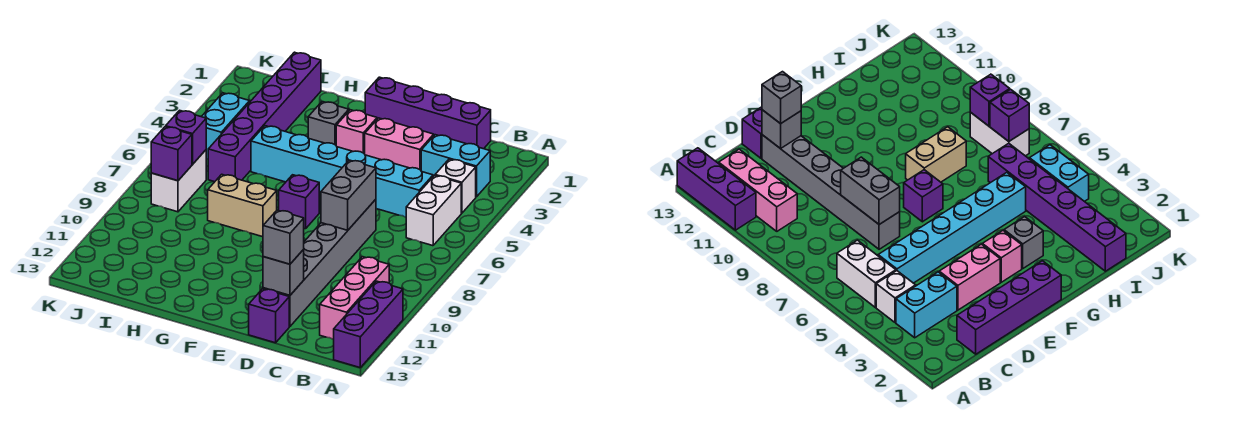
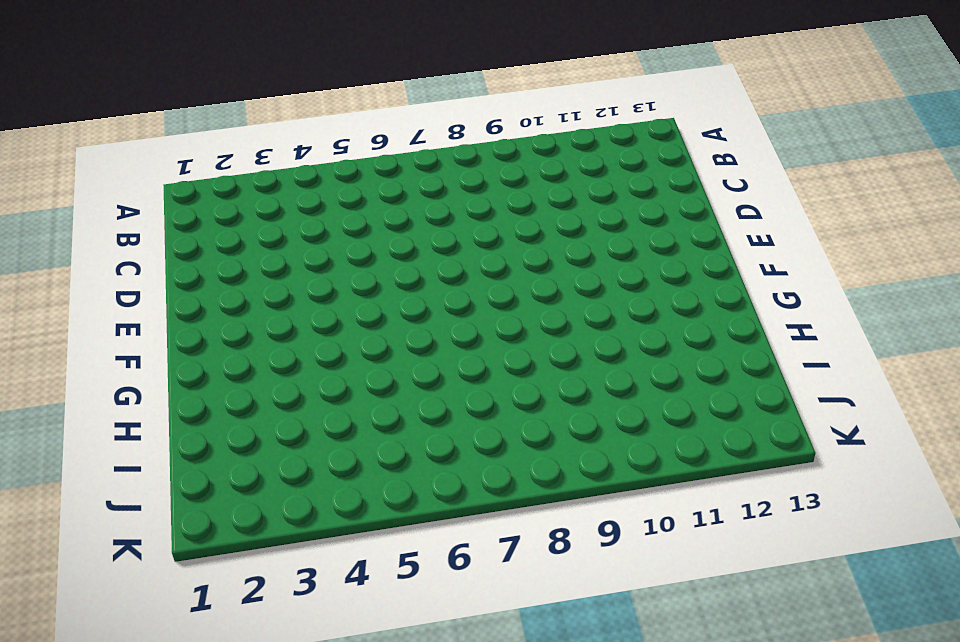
none -> purple 1x3 brick [333,281,403,368]
none -> cyan 1x2 brick [421,135,490,197]
none -> white 1x1 brick [435,159,476,213]

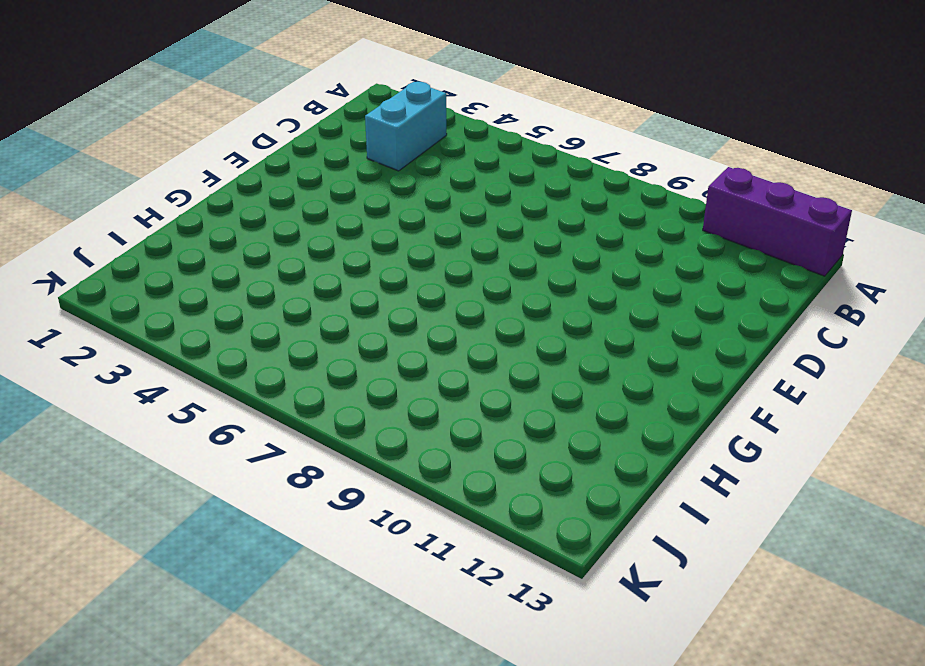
none -> white 1x1 brick [435,159,476,213]
none -> white 1x2 brick [406,175,461,246]
none -> pink 1x3 brick [320,257,389,339]

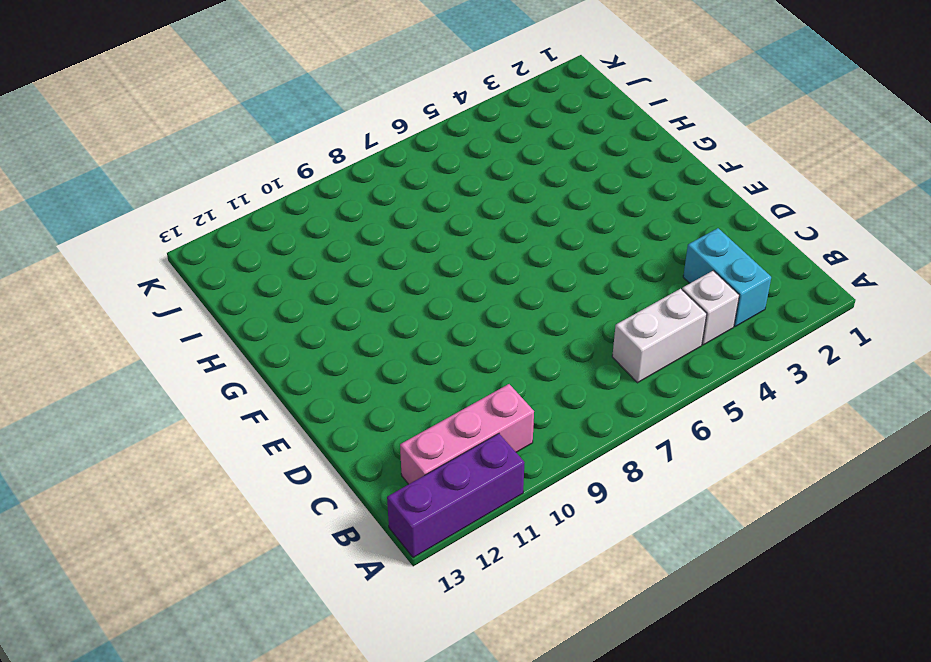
none -> purple 1x4 brick [365,77,491,149]
none -> cyan 1x6 brick [251,126,433,217]
none -> pink 1x2 brick [365,118,434,170]

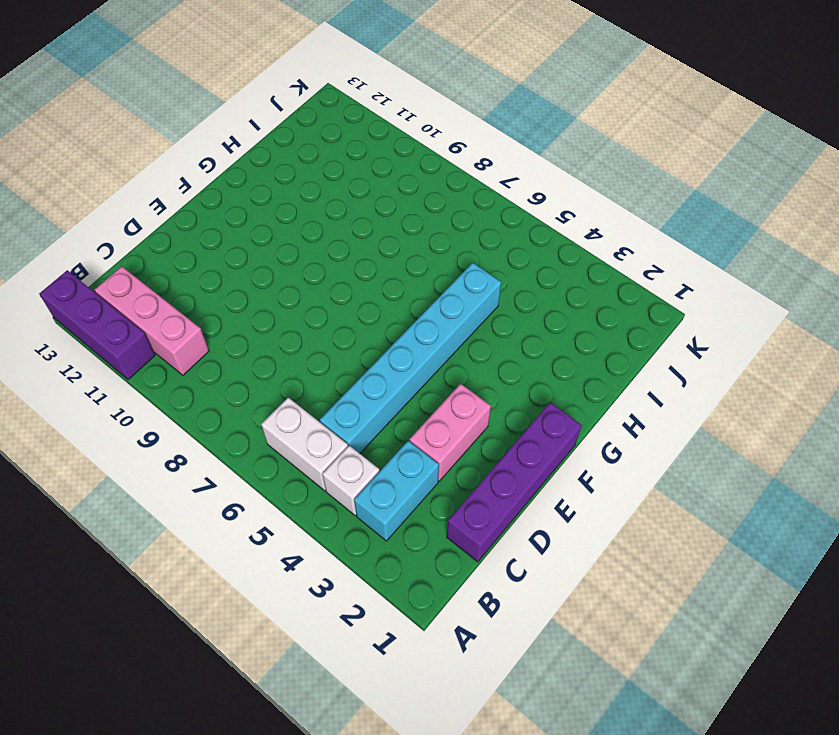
none -> grey 1x6 brick [263,199,376,327]
none -> purple 1x1 brick [249,289,289,343]
none -> pink 1x1 brick [336,110,377,154]

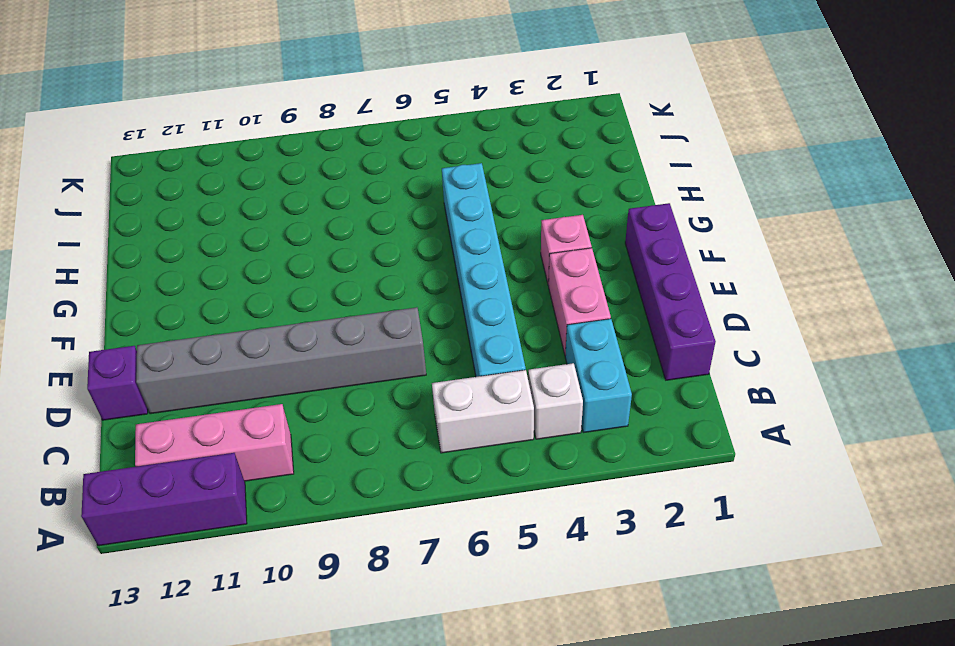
none -> purple 1x1 brick [279,175,319,229]
none -> grey 1x1 brick [308,102,349,145]
none -> tan 1x2 brick [208,174,277,237]

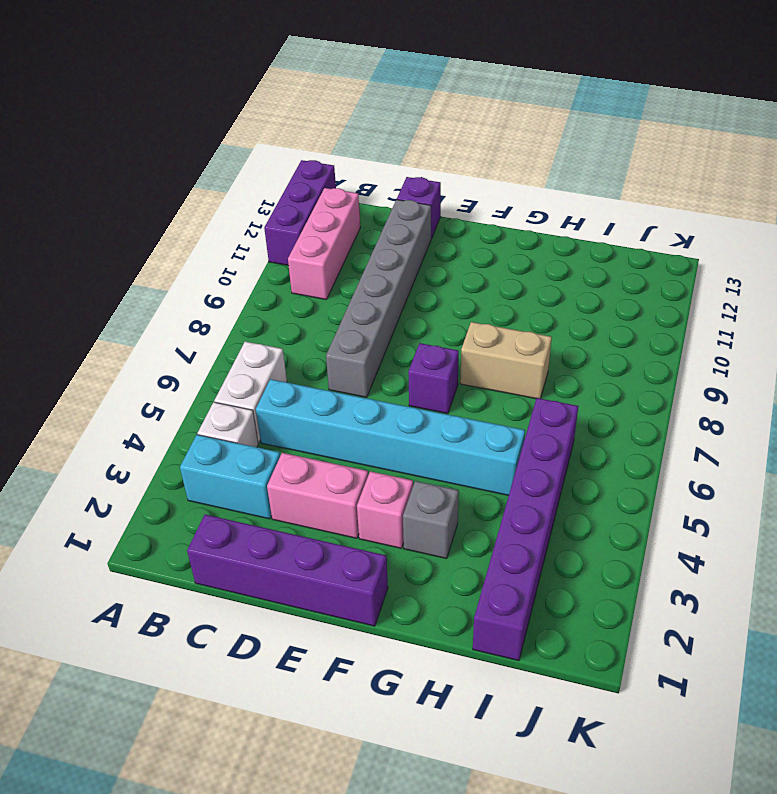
none -> cyan 1x2 brick [202,93,250,159]
none -> white 1x2 brick [151,150,206,212]
none -> grey 1x2 brick [321,160,376,230]

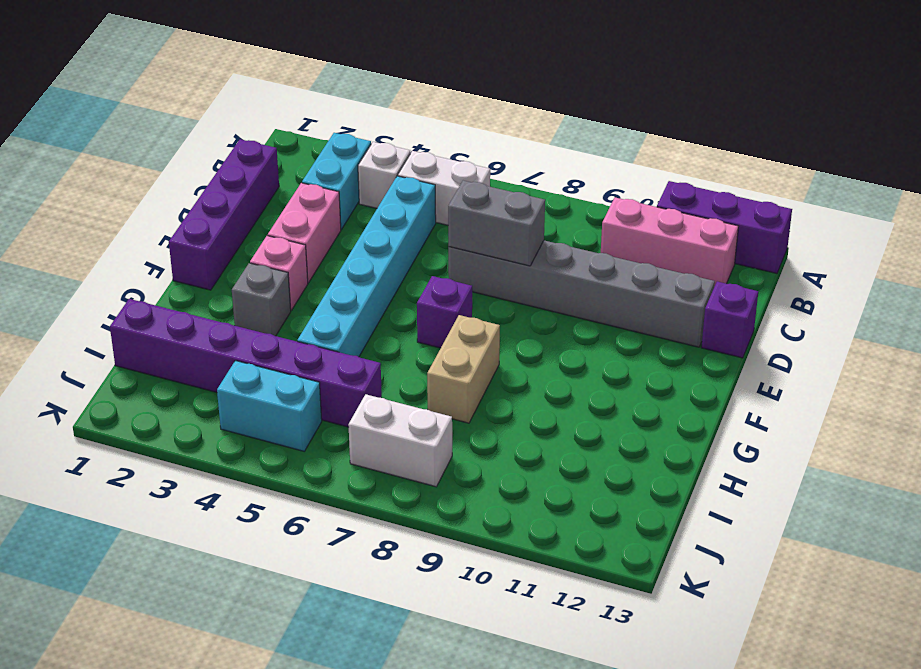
none -> grey 1x1 brick [263,250,304,295]
none -> purple 1x1 brick [166,110,206,164]
none -> purple 1x1 brick [151,127,192,181]

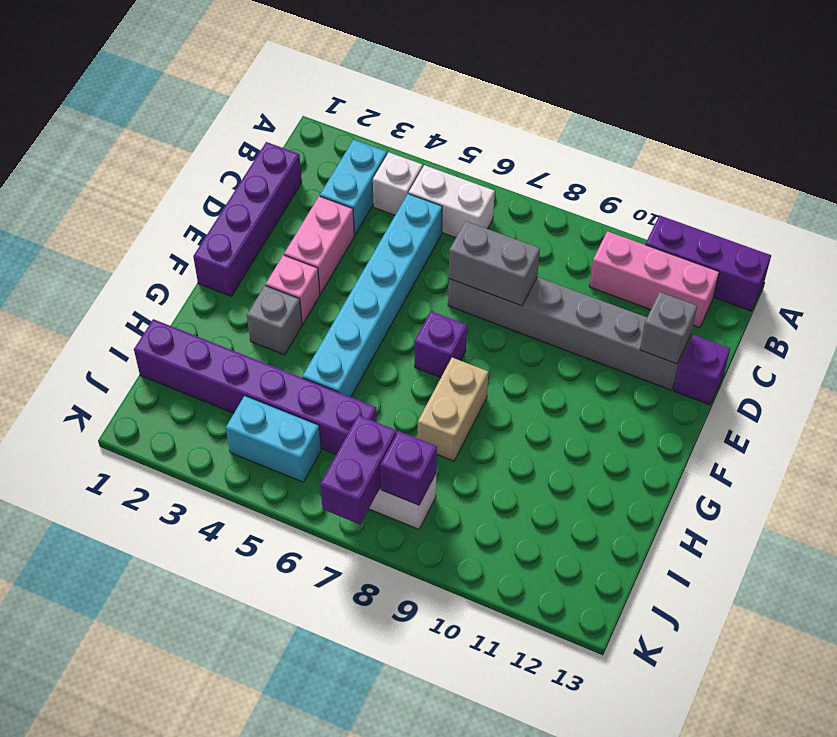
purple 1x2 brick [320,415,396,524] -> purple 1x1 brick [166,110,206,164]
none -> grey 1x1 brick [263,210,304,264]

